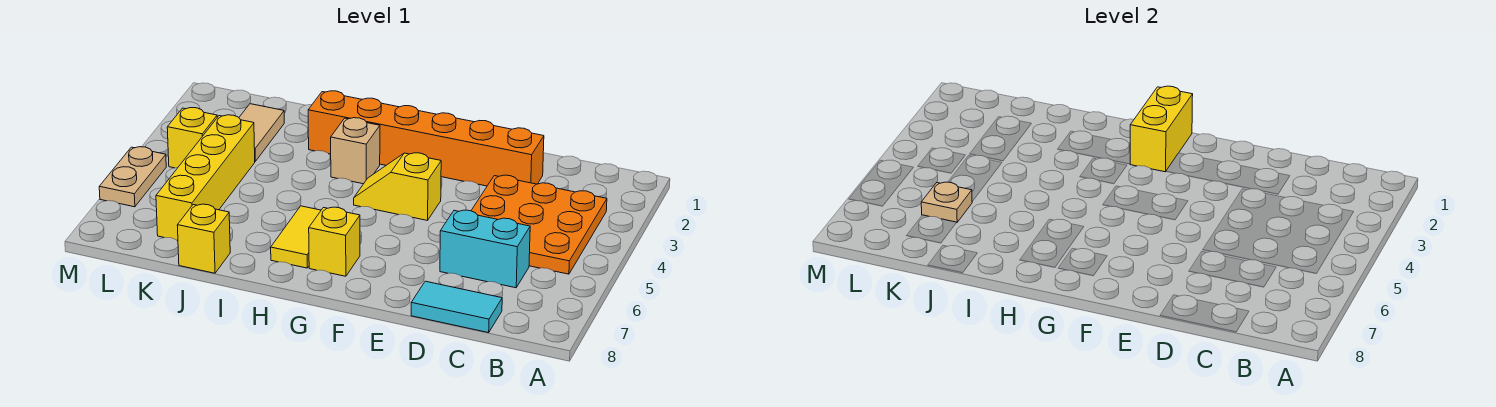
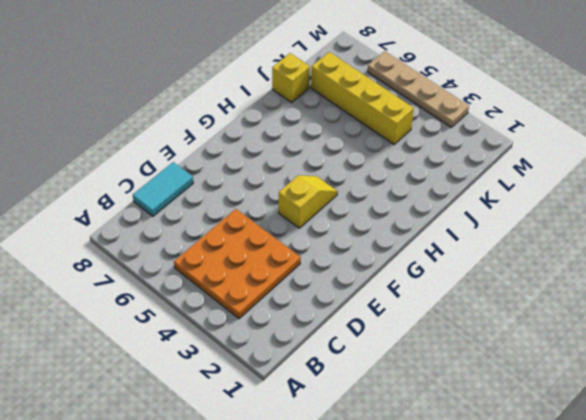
tan 1x4 plate [368,51,469,128] -> tan 1x2 plate [99,147,166,207]
none -> cyan 1x2 brick [440,210,530,288]
none -> orange 1x6 brick [308,91,544,186]
none -> yellow 1x1 brick [309,207,360,276]

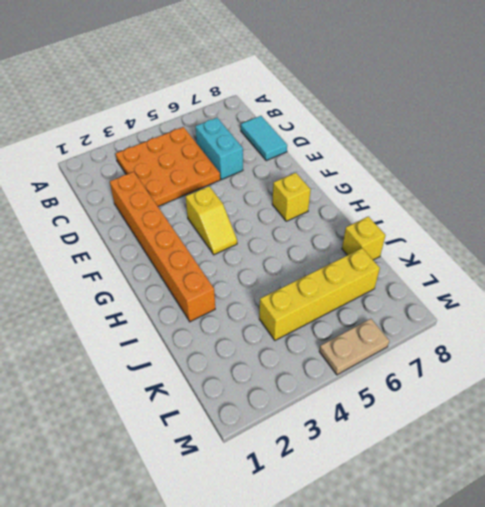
none -> tan 1x1 brick [331,118,380,184]
none -> yellow 1x2 tile [271,206,321,268]
none -> tan 1x2 tile [239,104,284,161]

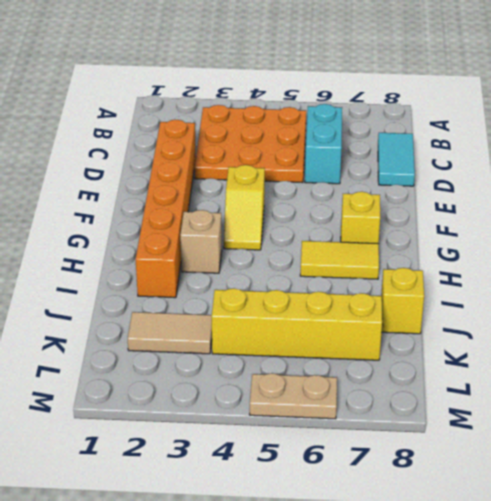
none -> yellow 1x1 brick [167,108,217,168]
none -> yellow 1x2 brick [1130,86,1193,172]
none -> tan 1x1 plate [921,182,972,223]

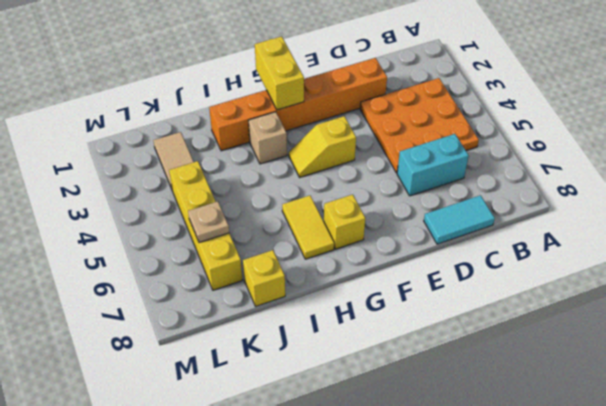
none -> yellow 1x1 brick [167,108,217,168]
none -> tan 1x2 plate [99,147,166,207]

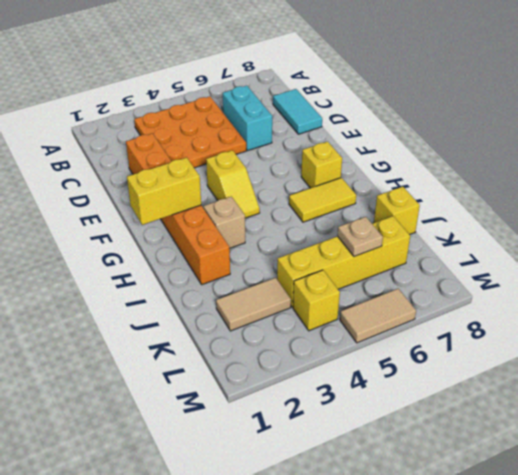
tan 1x2 tile [340,289,416,343] -> tan 1x2 plate [99,147,166,207]

